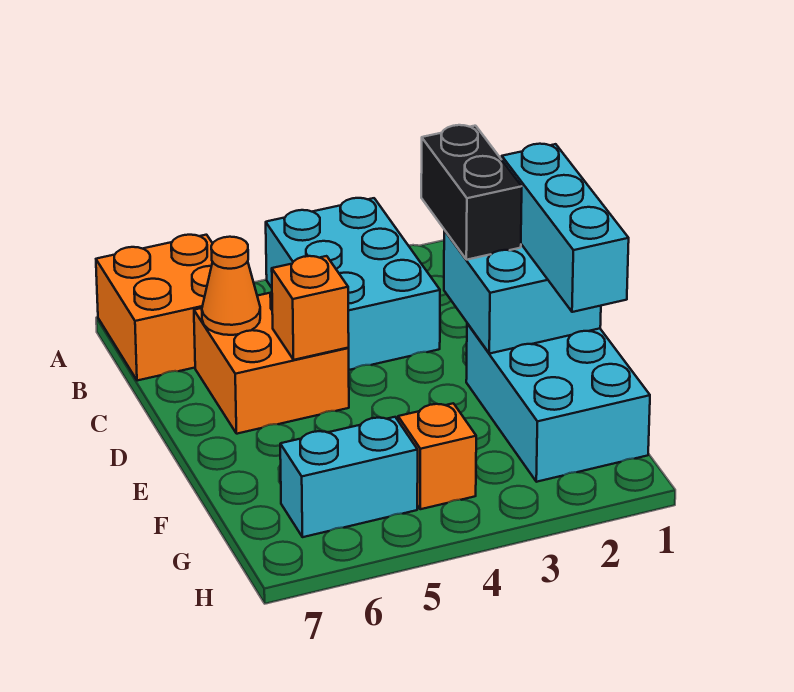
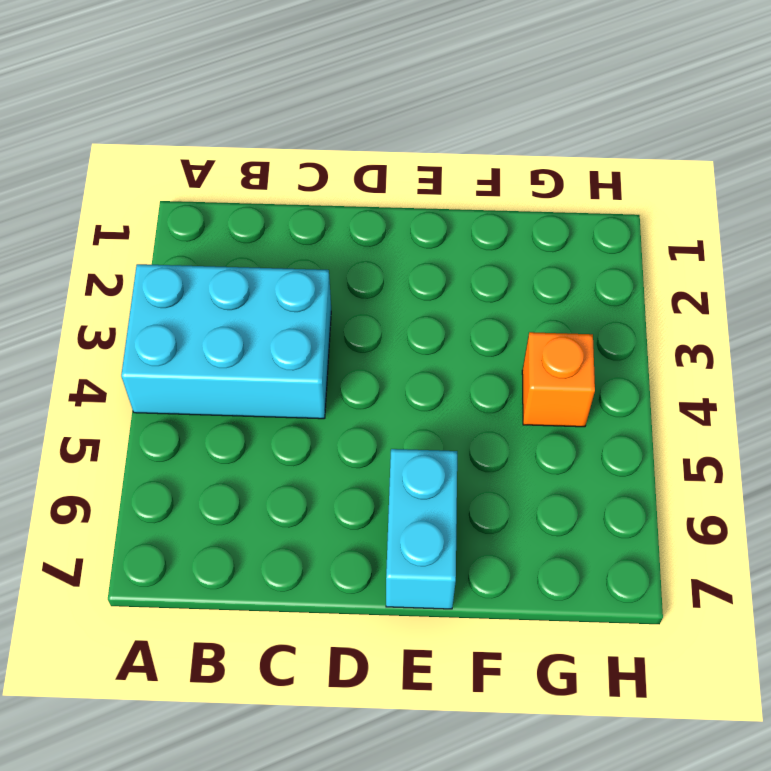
cyan 1x2 brick [386,449,457,609] -> cyan 1x2 brick moved to [280,417,418,537]
none -> orange 2x2 brick [96,235,213,381]
none -> orange 2x2 brick [194,292,349,434]

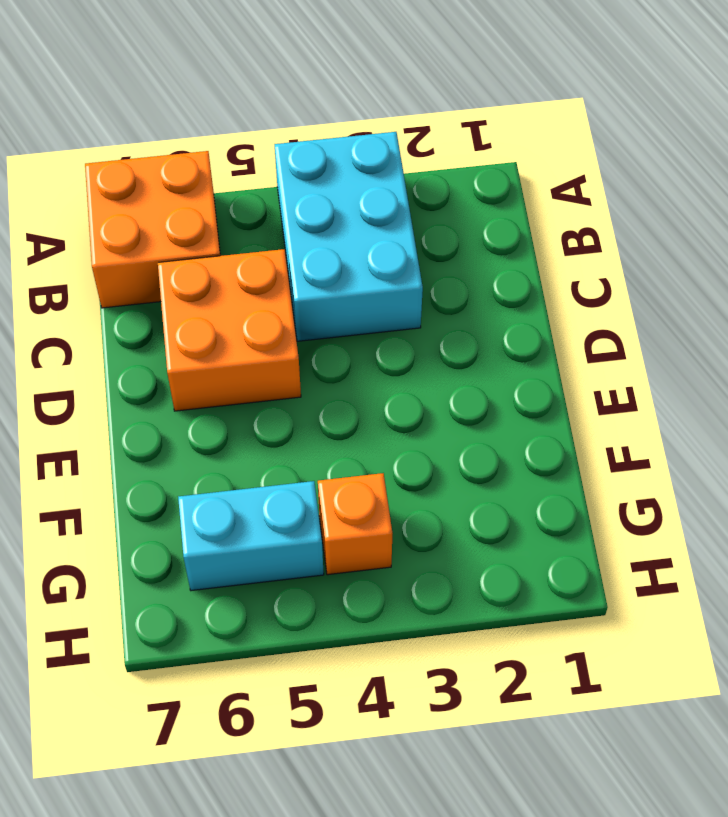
none -> cyan 2x3 brick [466,323,650,482]
none -> orange 1x1 cone [202,237,260,335]

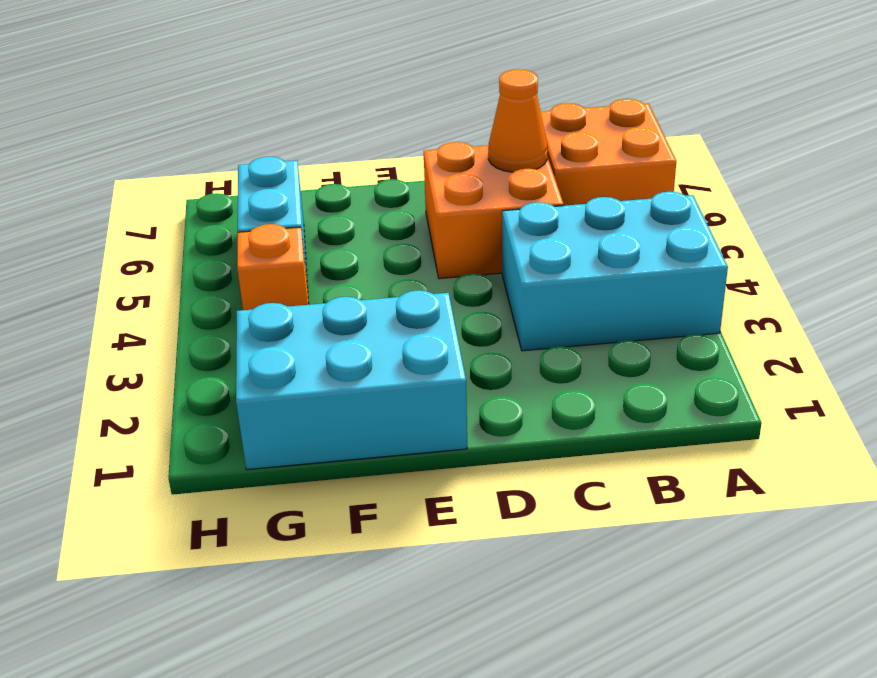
none -> cyan 2x2 brick [444,230,601,354]
none -> orange 1x1 brick [272,256,349,360]

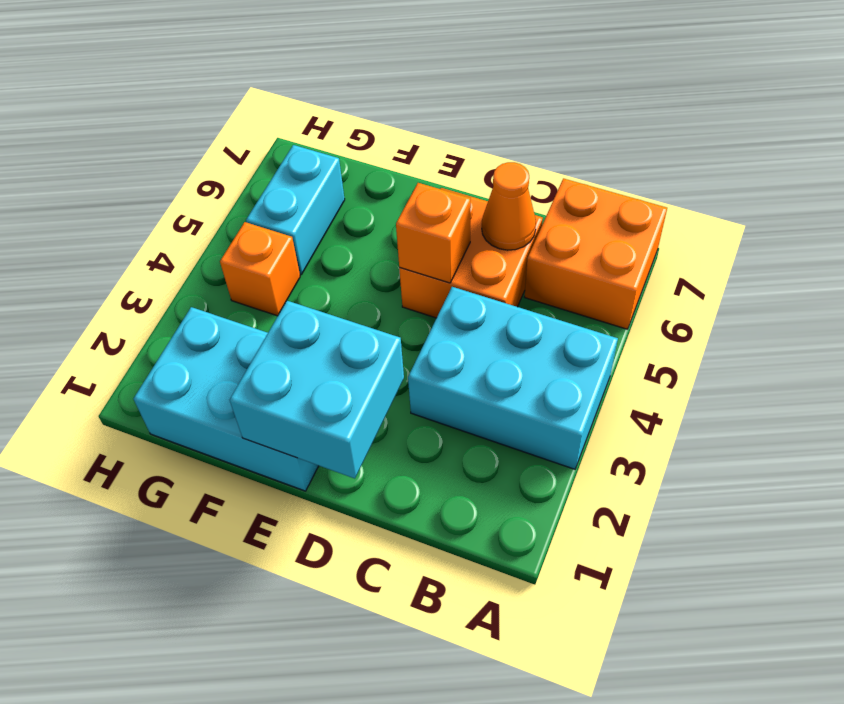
none -> black 1x2 brick [421,125,522,260]
none -> cyan 1x3 brick [502,144,629,312]

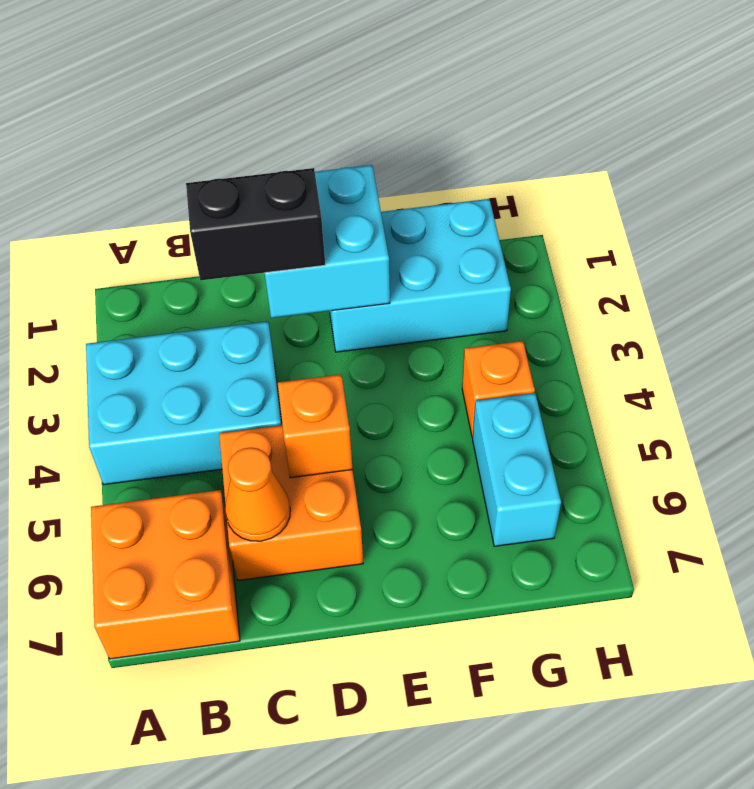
none -> cyan 1x3 brick [502,144,629,312]

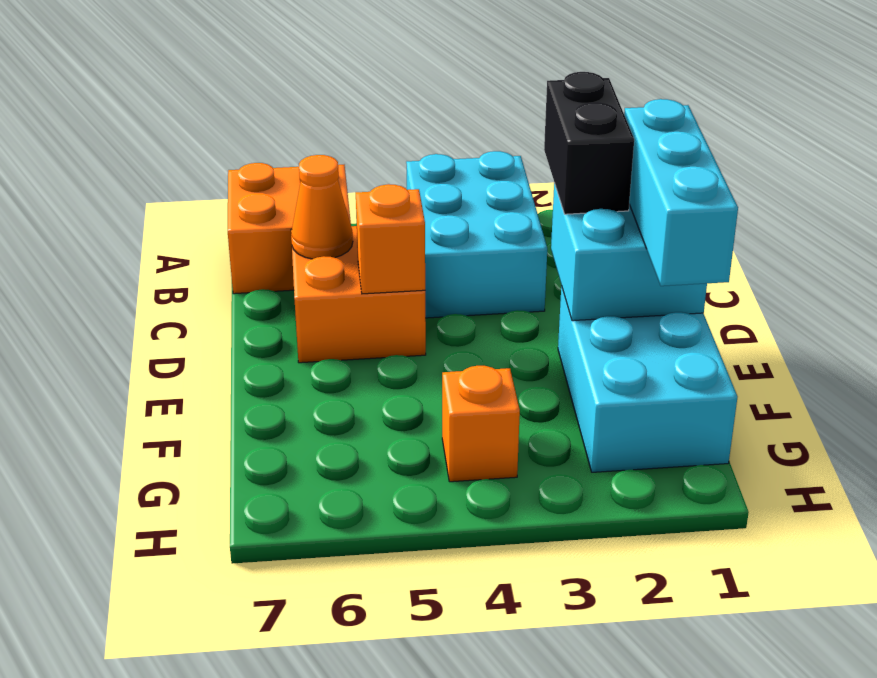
none -> cyan 1x2 brick [280,417,418,537]

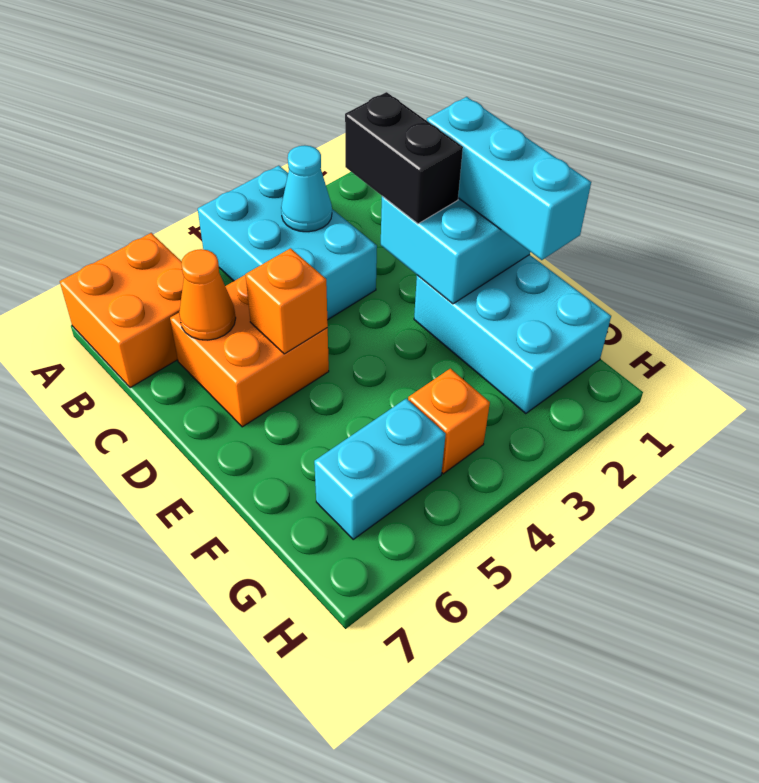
cyan 1x1 cone [281,145,332,232] -> none

